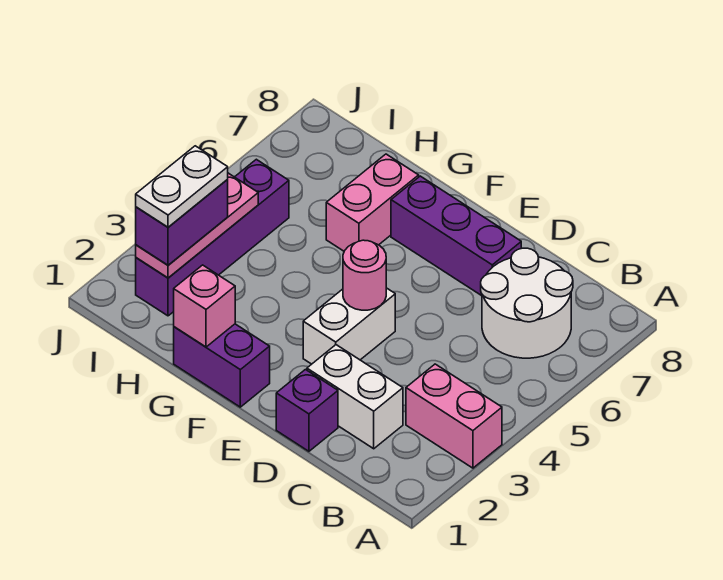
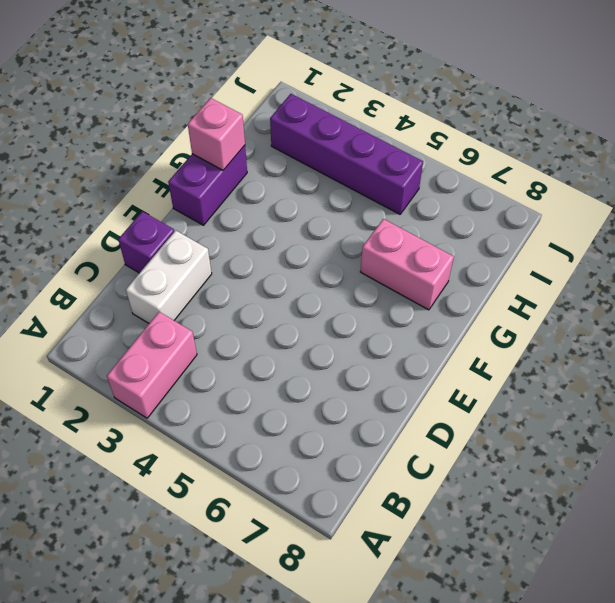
none -> white 2x2 round brick [481,248,573,358]
none -> purple 1x3 brick [391,176,521,296]
none -> white 1x2 brick [303,288,395,364]

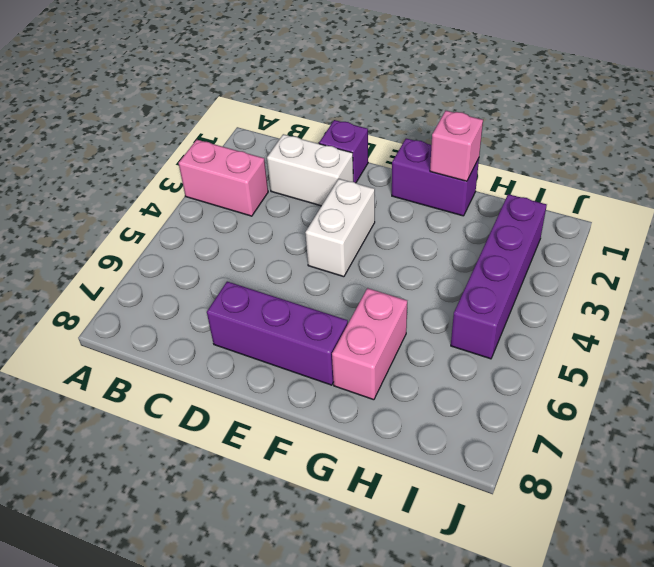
none -> white 2x2 round brick [481,248,573,358]
none -> pink 1x1 round brick [343,240,386,310]
none -> pink 1x3 plate [136,173,258,278]

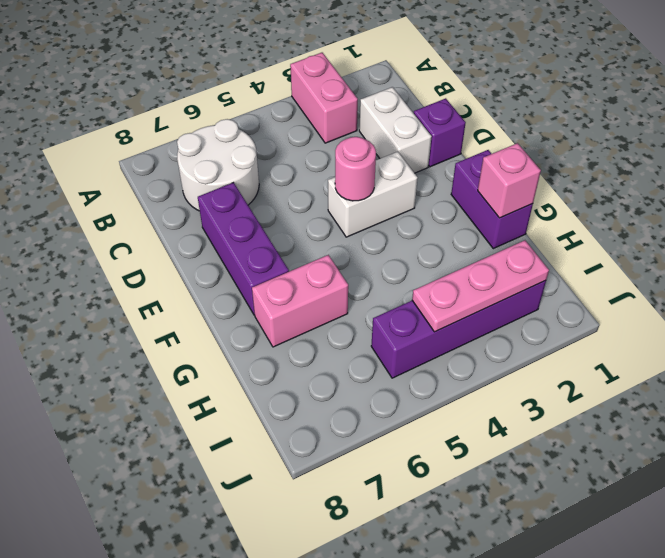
none -> purple 1x2 brick [136,180,228,265]
none -> white 1x2 plate [136,146,228,227]

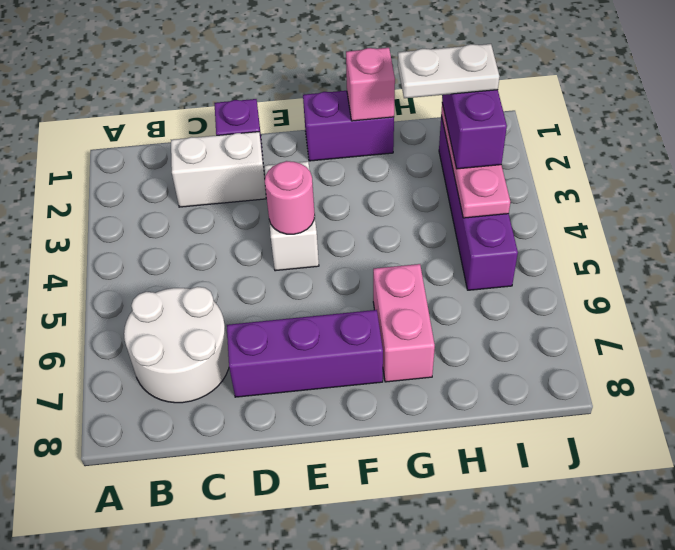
white 1x2 plate [398,44,499,98] -> white 1x2 plate turned to [136,146,228,227]
none -> pink 1x2 brick [406,364,502,468]

